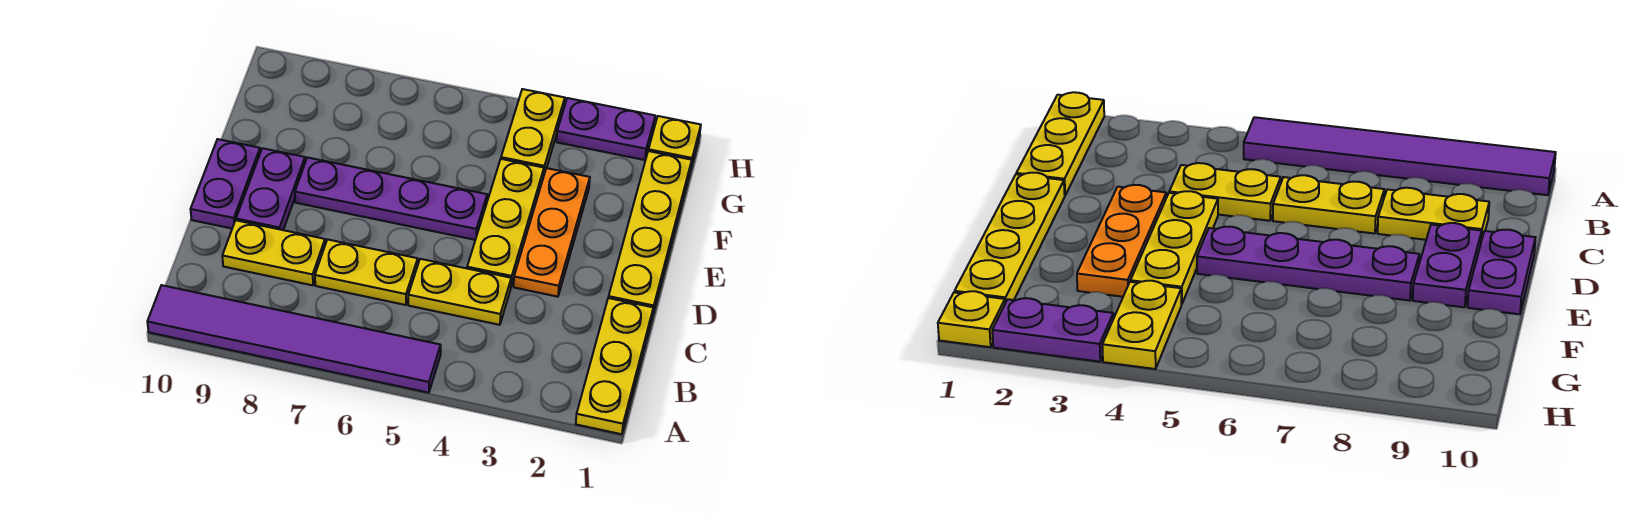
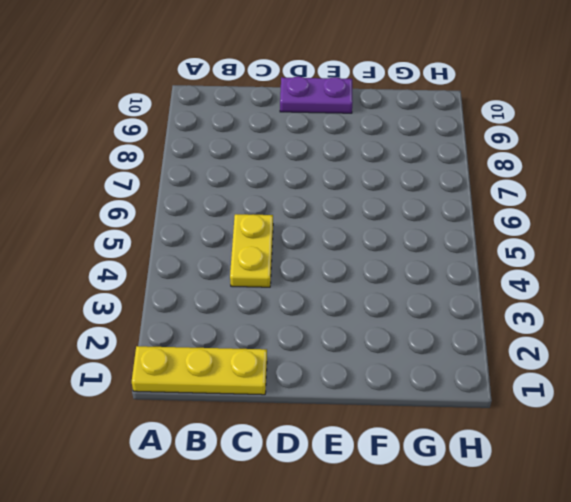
none -> purple 1x6 tile [147,285,441,393]
none -> yellow 1x2 plate [315,239,418,305]
none -> yellow 1x2 plate [222,220,325,285]

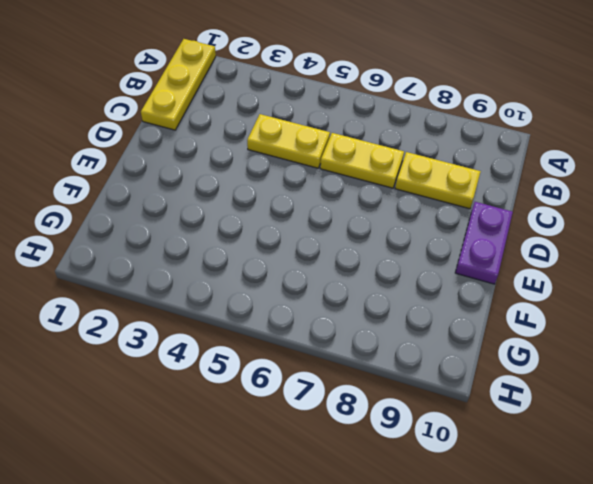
none -> purple 1x6 tile [147,285,441,393]
none -> yellow 1x4 plate [608,151,692,313]
none -> orange 1x3 plate [514,168,590,297]

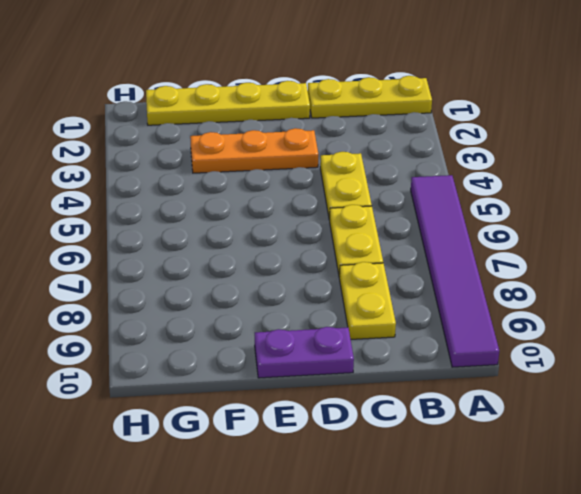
none -> yellow 1x3 plate [467,159,544,286]
none -> purple 1x2 plate [236,148,305,230]
none -> purple 1x4 plate [295,157,487,240]

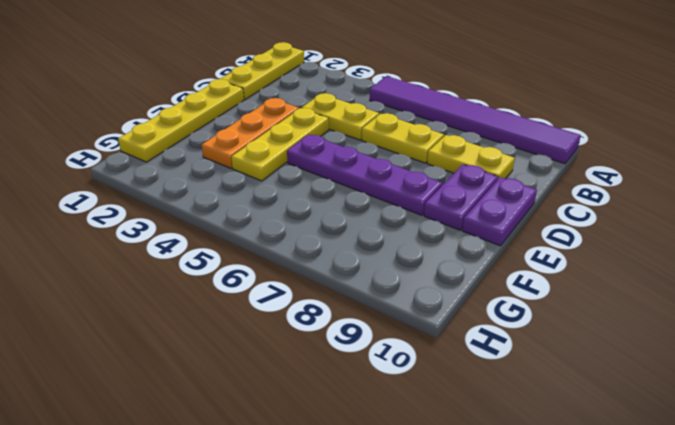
none -> yellow 1x2 plate [501,89,565,174]
none -> yellow 1x1 plate [648,116,701,167]
none -> purple 1x2 plate [557,98,655,160]

